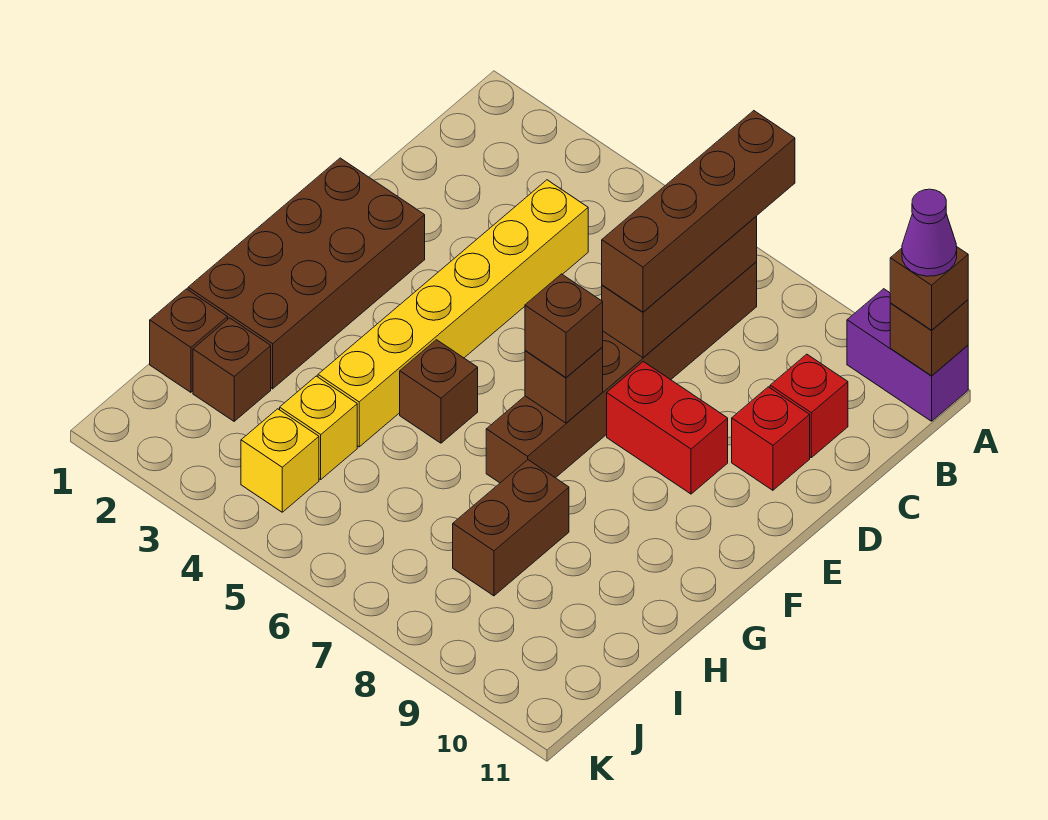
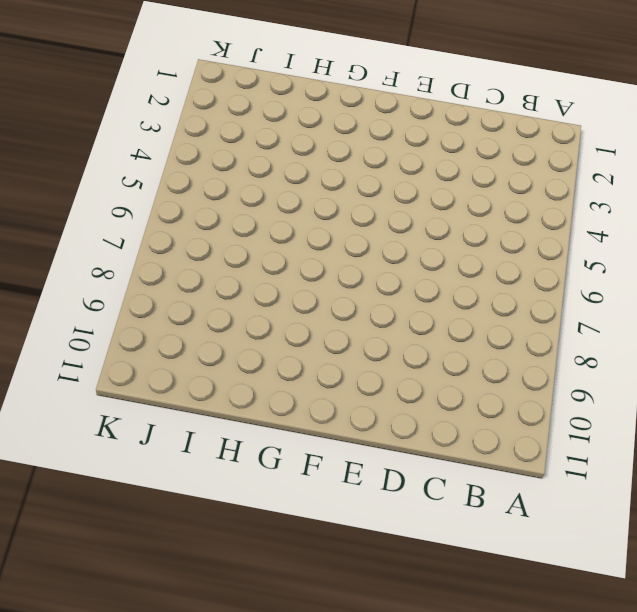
none -> purple 1x2 brick [847,289,968,421]
none -> brown 1x6 brick [486,262,757,483]
none -> yellow 1x6 brick [318,180,588,447]

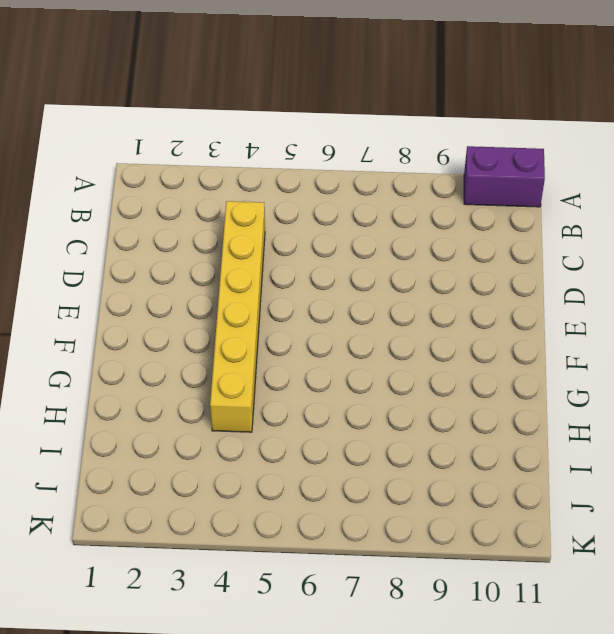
none -> brown 1x6 brick [486,262,757,483]
none -> red 1x1 brick [770,354,848,458]
none -> red 1x1 brick [732,387,810,490]

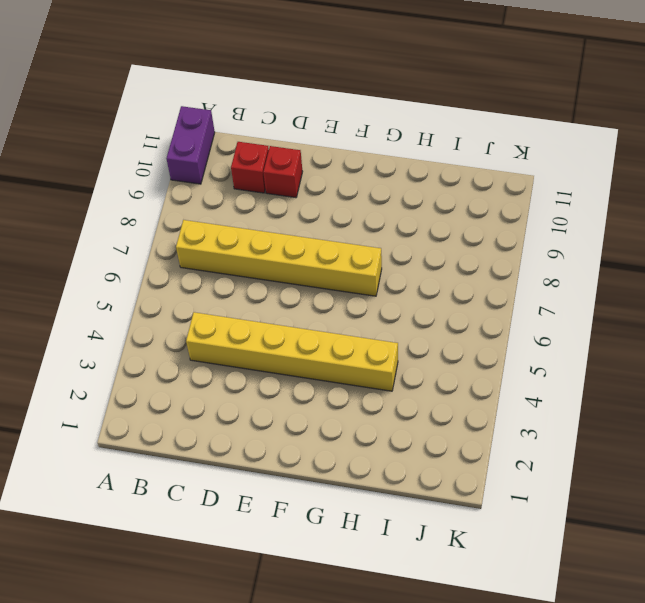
yellow 1x6 brick [176,220,382,296] -> brown 1x6 brick [486,262,757,483]
none -> brown 2x4 brick [188,158,425,389]
none -> red 1x2 brick [607,362,728,494]
none -> brown 1x1 brick [400,340,478,443]

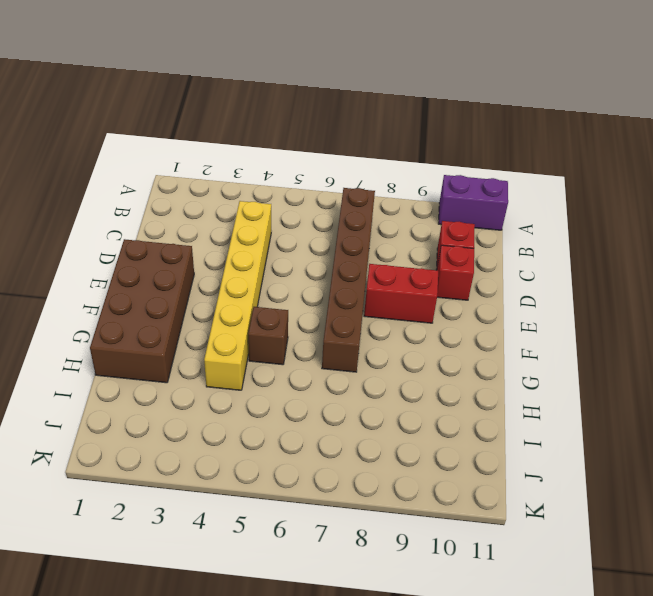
none -> brown 1x2 brick [453,460,569,596]
none -> brown 1x1 brick [150,289,228,392]
none -> brown 1x1 brick [193,318,271,421]

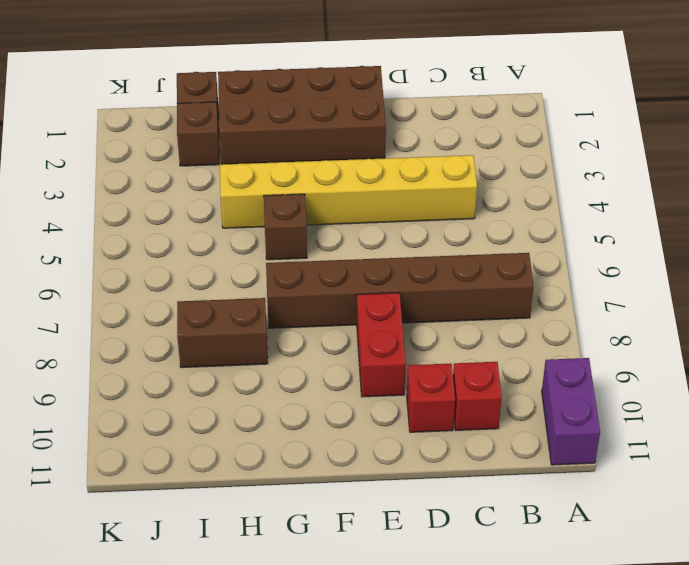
none -> yellow 1x1 brick [280,376,357,479]
none -> yellow 1x1 brick [241,409,319,512]
none -> brown 1x1 brick [890,300,968,376]

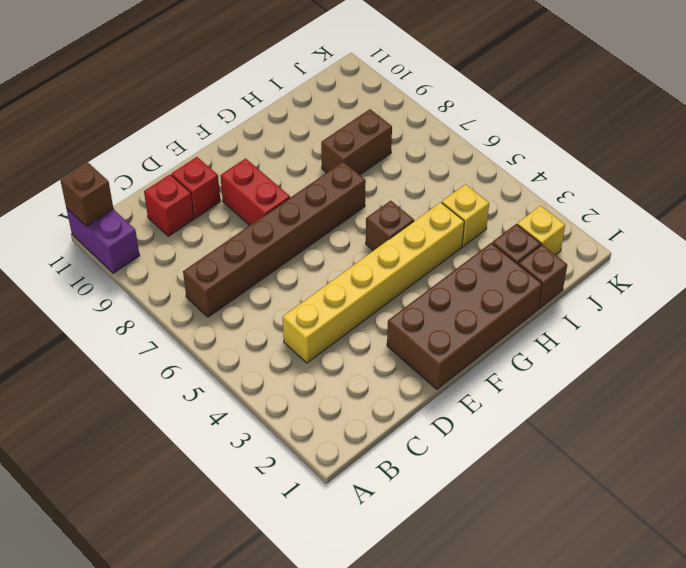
yellow 1x1 brick [517,206,565,255] -> yellow 1x1 brick moved to [241,409,319,512]
none -> brown 1x3 brick [602,217,757,358]
none -> brown 1x1 brick [525,347,603,423]
none -> brown 1x4 brick [602,111,795,312]

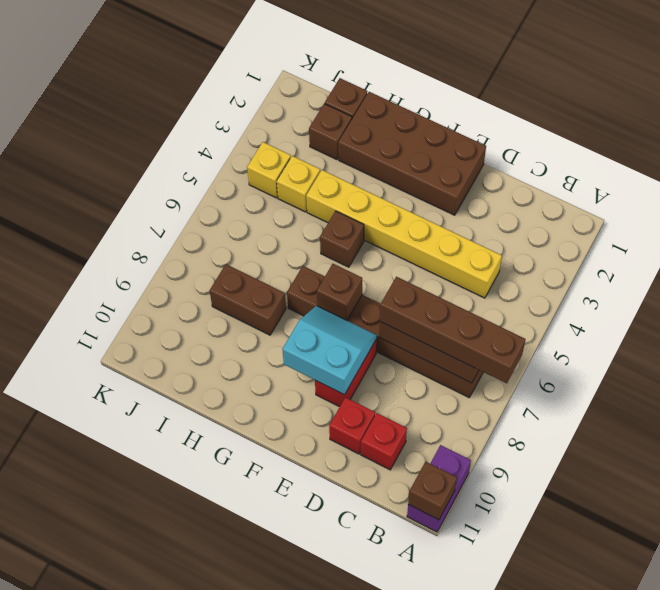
cyan 2x2 slope [282,306,377,395] -> none
none -> brown 1x1 brick [890,246,968,330]
none -> brown 1x1 brick [525,274,603,377]
none -> purple 1x1 cone [902,189,957,276]

